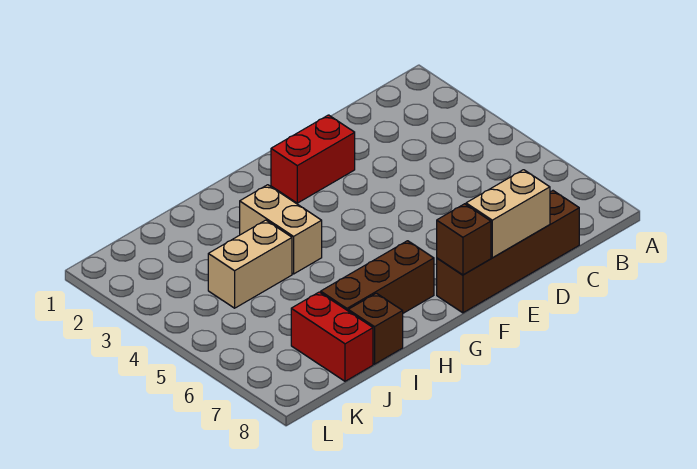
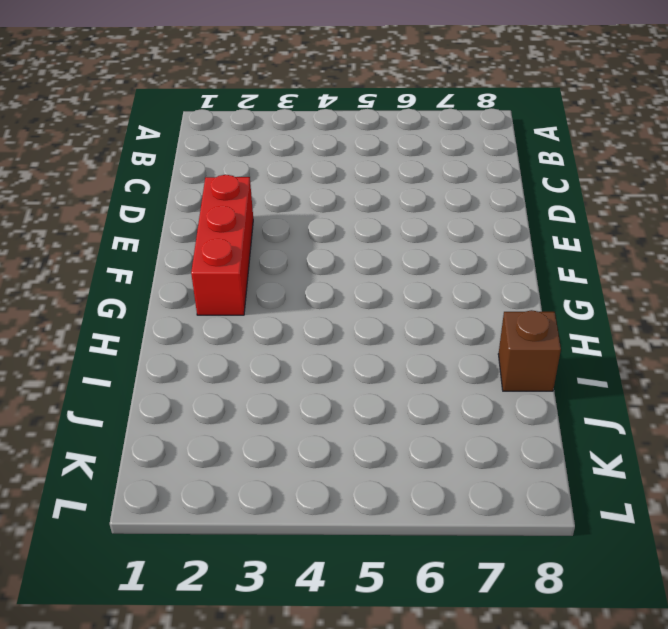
red 1x3 brick [191,175,253,315] -> red 1x2 brick [271,115,355,203]
none -> brown 1x4 brick [437,191,579,313]
none -> brown 1x3 brick [321,241,434,313]

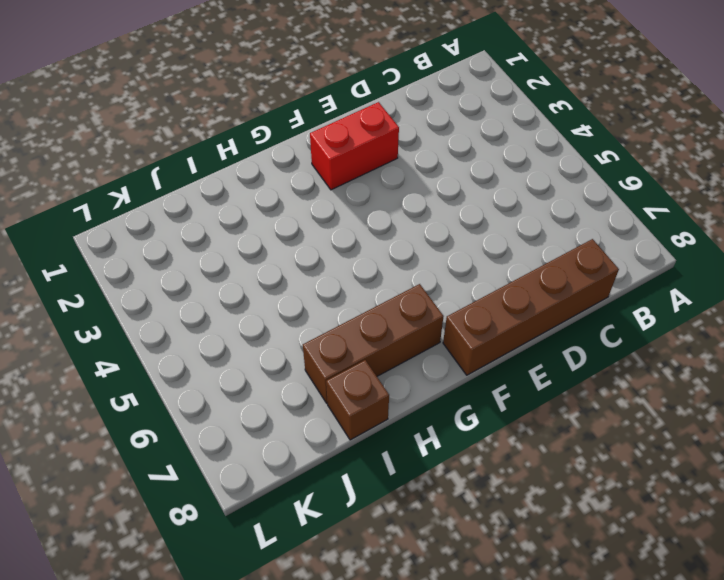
none -> tan 1x2 brick [240,185,322,274]
none -> tan 1x2 brick [208,220,292,308]

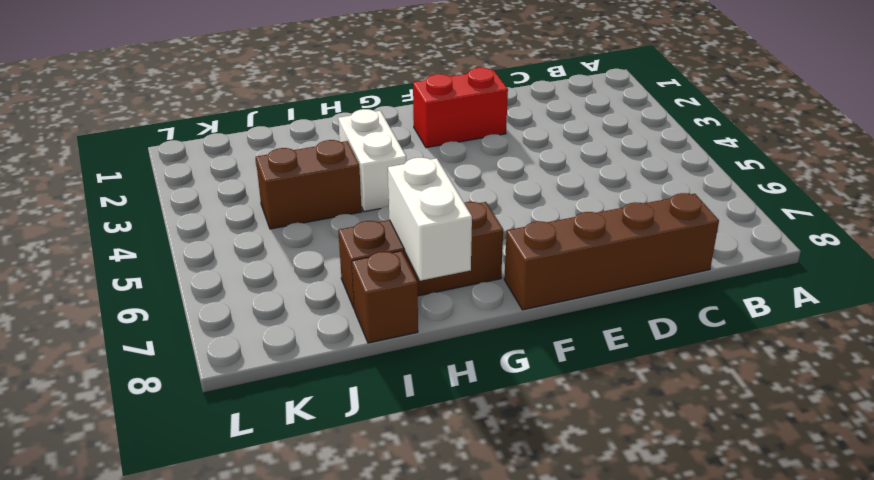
white 1x2 brick [338,109,406,212] -> tan 1x2 brick [240,185,322,274]
white 1x2 brick [388,158,472,281] -> none
brown 1x2 brick [256,140,362,229] -> tan 1x2 brick [208,220,292,308]
none -> red 1x2 brick [291,292,373,381]
none -> tan 1x2 brick [466,170,550,258]

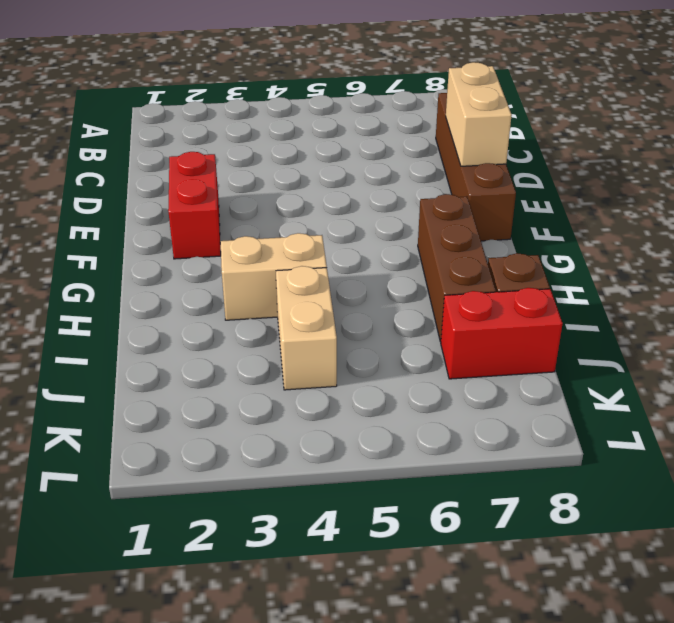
none -> brown 1x1 brick [437,204,491,275]

